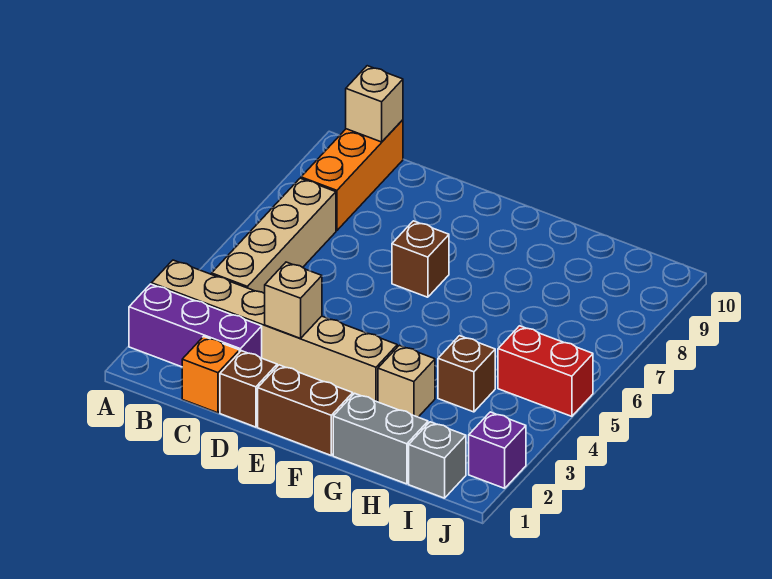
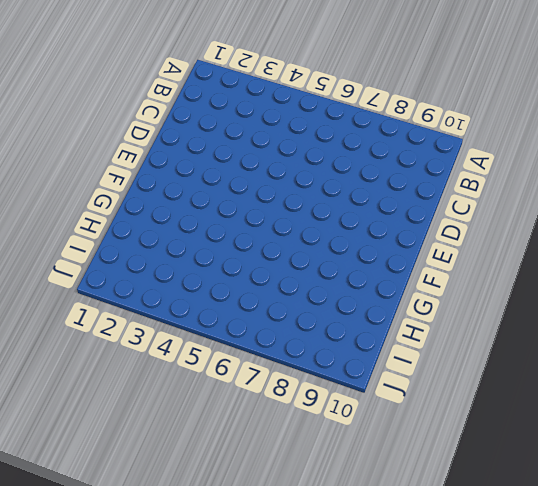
none -> purple 1x3 brick [129,284,262,367]
none -> tan 1x6 brick [151,260,397,402]
none -> tan 1x4 brick [212,178,336,294]

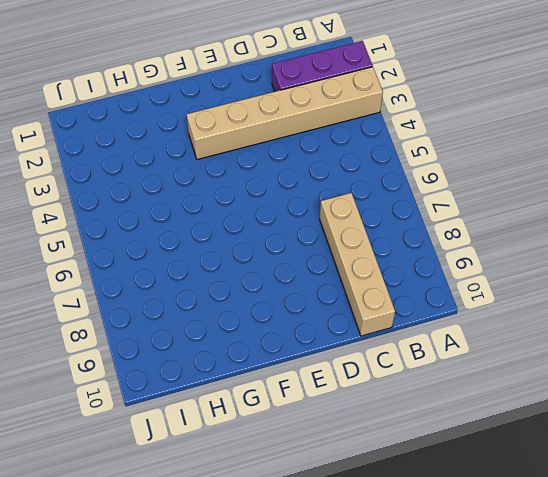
tan 1x4 brick [320,193,395,336] -> tan 1x4 brick moved to [212,178,336,294]
none -> orange 1x3 brick [301,120,403,231]
none -> orange 1x1 brick [182,337,239,413]
none -> brown 1x1 brick [220,351,277,427]

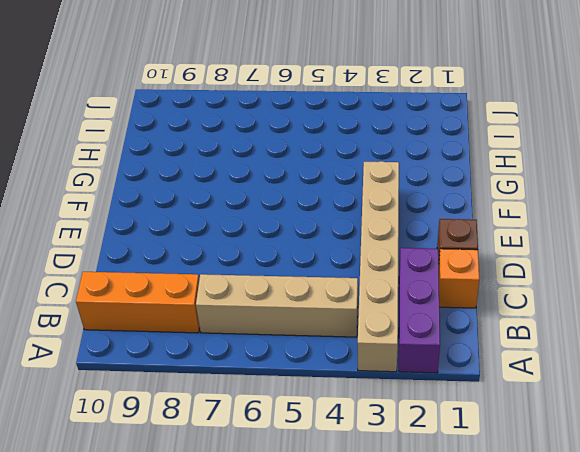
none -> brown 1x2 brick [258,365,353,455]
none -> brown 1x1 brick [392,221,449,297]
none -> grey 1x2 brick [333,393,428,484]

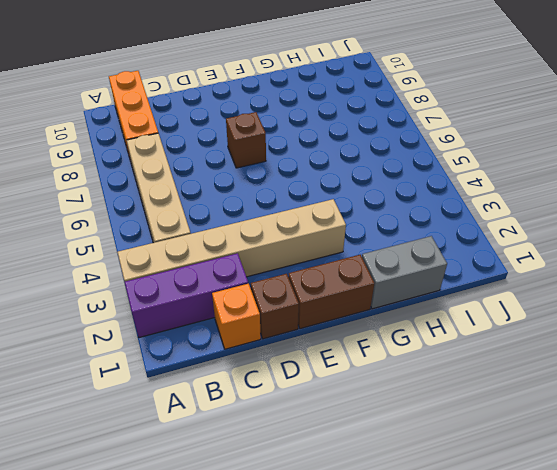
none -> tan 1x1 brick [378,345,435,417]
none -> brown 1x1 brick [438,336,495,412]
none -> grey 1x1 brick [409,422,466,498]

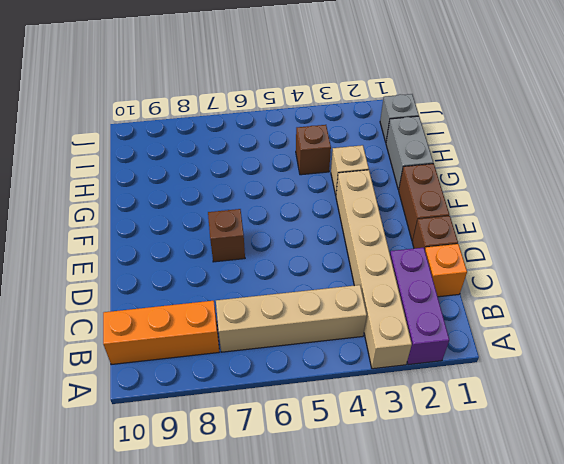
none -> red 1x2 brick [498,326,593,416]
none -> purple 1x1 brick [469,412,526,488]
none -> tan 1x1 brick [346,66,403,142]

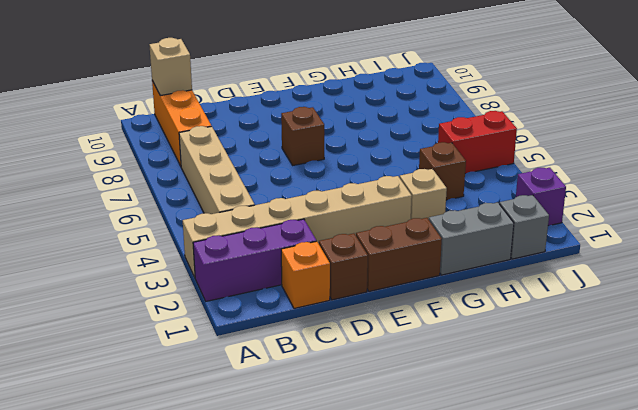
none -> tan 1x1 brick [265,262,322,338]

